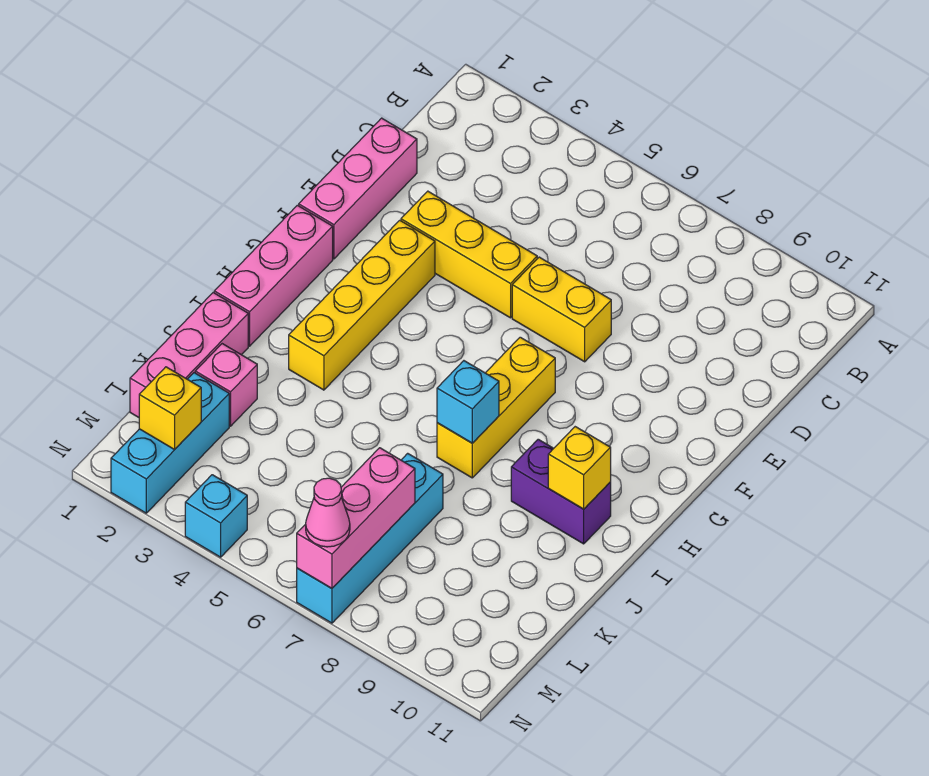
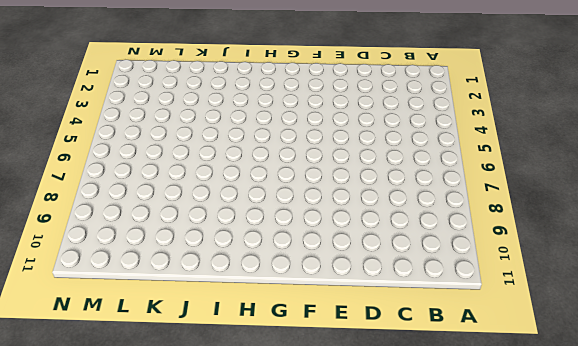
none -> pink 1x3 brick [299,118,417,259]
none -> yellow 1x3 brick [401,191,537,318]
none -> yellow 1x2 brick [512,257,611,362]

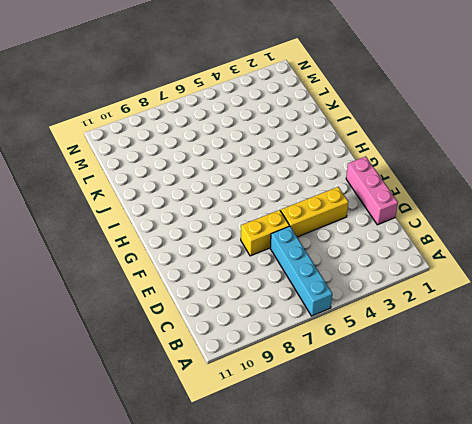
cyan 1x4 brick [270,226,332,316] -> cyan 1x4 brick moved to [297,453,443,623]
none -> yellow 1x4 brick [289,220,435,390]
none -> pink 1x3 brick [214,205,333,346]
none -> yellow 1x3 brick [437,337,555,478]

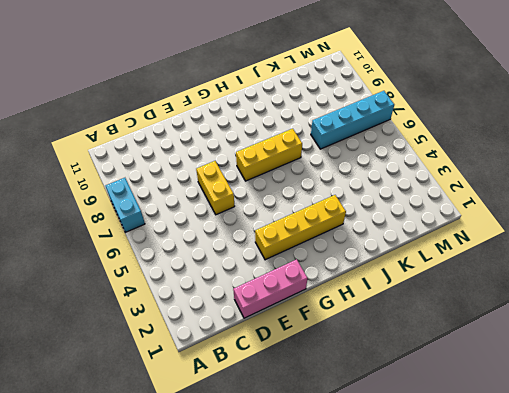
cyan 1x2 brick [106,178,145,232] -> none
none -> yellow 1x3 brick [401,191,537,318]
none -> pink 1x3 brick [214,205,333,346]
none -> purple 1x2 brick [511,439,611,544]

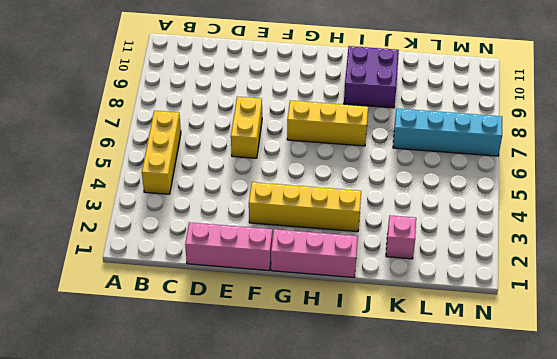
yellow 1x3 brick [142,111,181,194] -> yellow 1x3 brick moved to [401,191,537,318]
purple 2x2 brick [344,46,399,108] -> purple 1x2 brick [511,439,611,544]
none -> pink 1x3 brick [130,293,248,417]
none -> cyan 1x3 brick [111,373,229,513]
none -> cyan 1x1 brick [185,475,247,557]

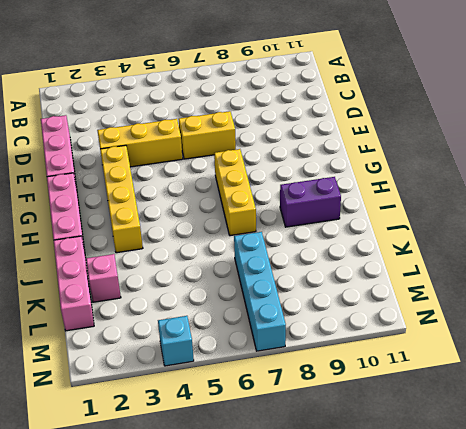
none -> cyan 1x3 brick [111,373,229,513]
none -> cyan 1x1 brick [437,361,499,443]
none -> yellow 1x1 brick [548,427,611,509]

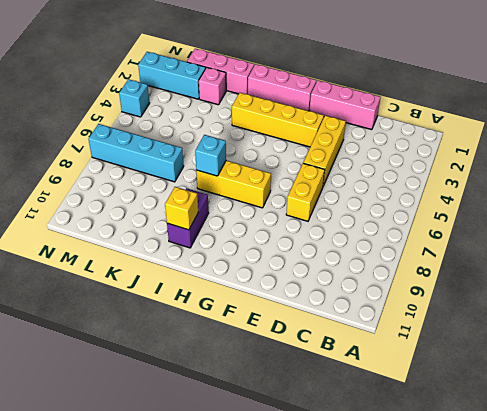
none -> pink 1x3 brick [297,448,415,588]
none -> yellow 1x1 brick [139,367,201,450]
none -> pink 1x1 cone [306,478,350,547]

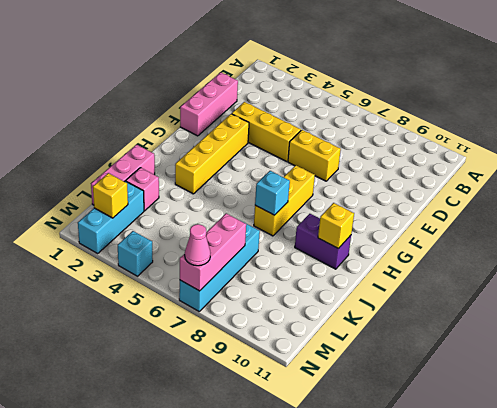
none -> pink 1x3 brick [214,205,333,346]

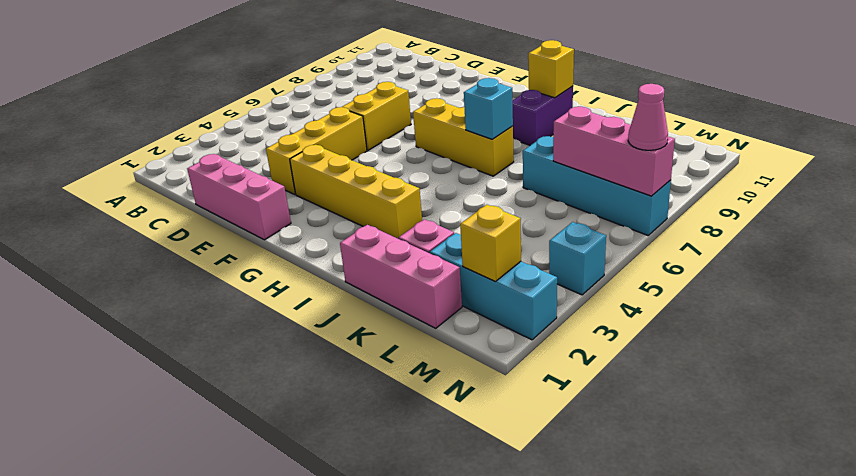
none -> pink 1x3 brick [214,205,333,346]

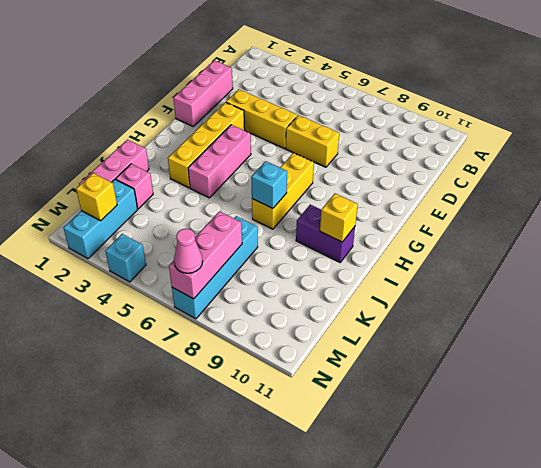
pink 1x3 brick [188,125,251,198] -> pink 1x3 brick moved to [214,205,333,346]

